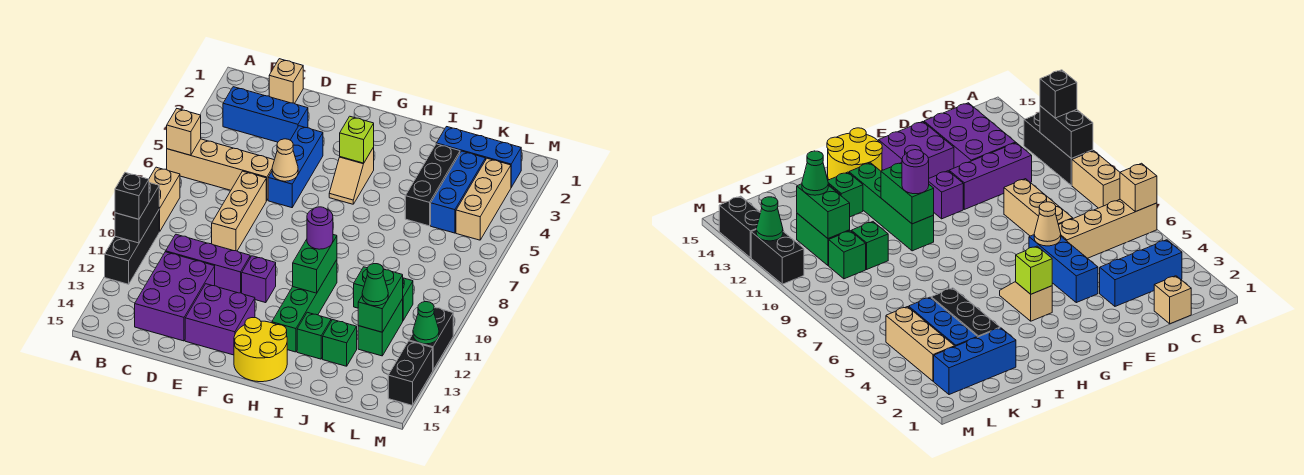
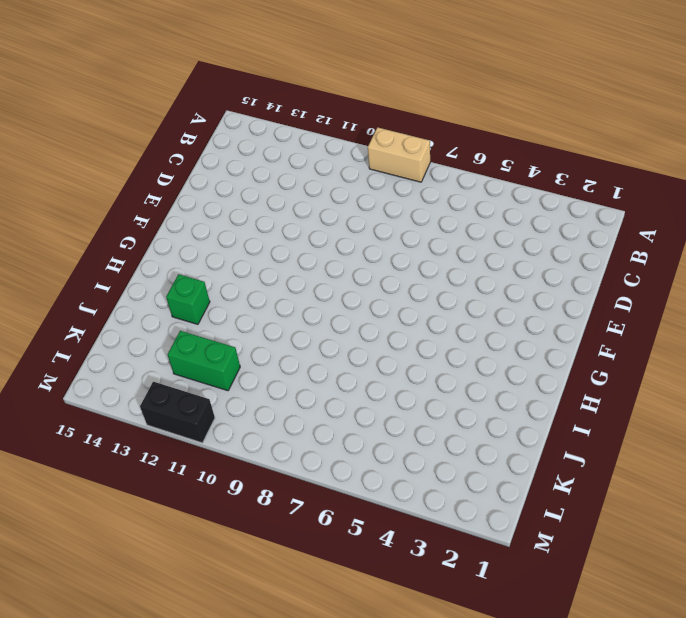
none -> tan 1x4 brick [167,139,274,200]
none -> black 1x3 brick [105,210,160,284]
none -> blue 1x3 brick [223,87,308,142]
none -> tan 1x1 brick [269,59,303,104]

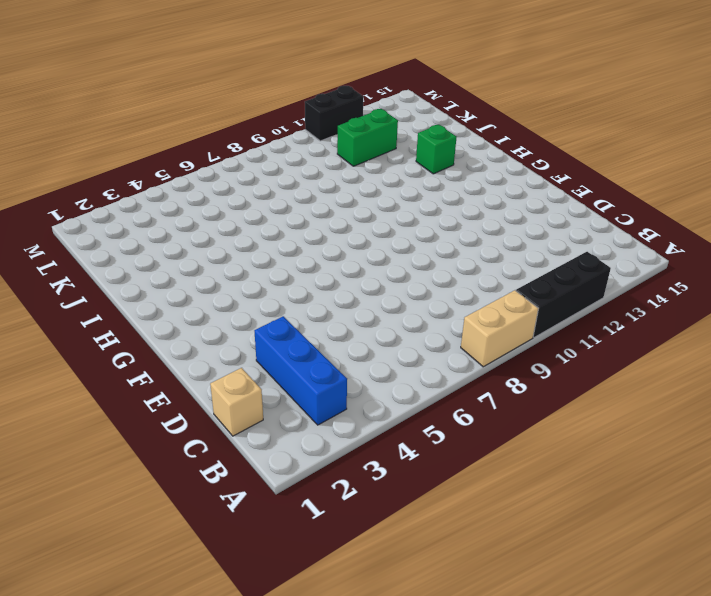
none -> tan 1x4 brick [167,139,274,200]
none -> purple 1x3 brick [166,234,250,293]
none -> purple 2x3 brick [135,252,215,341]
none -> tan 1x3 brick [212,171,266,251]

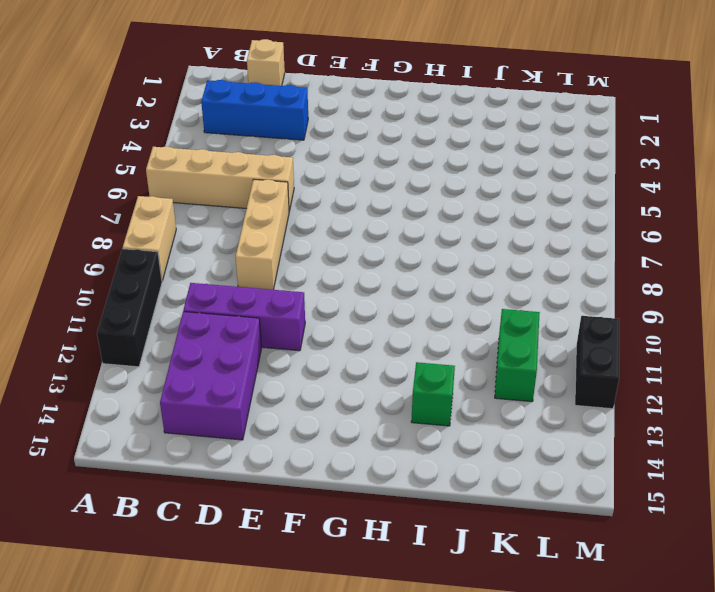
none -> blue 1x3 brick [268,126,323,208]
none -> purple 2x2 brick [185,284,255,355]
none -> purple 1x1 brick [242,256,276,303]
none -> tan 1x2 slope [329,147,374,204]

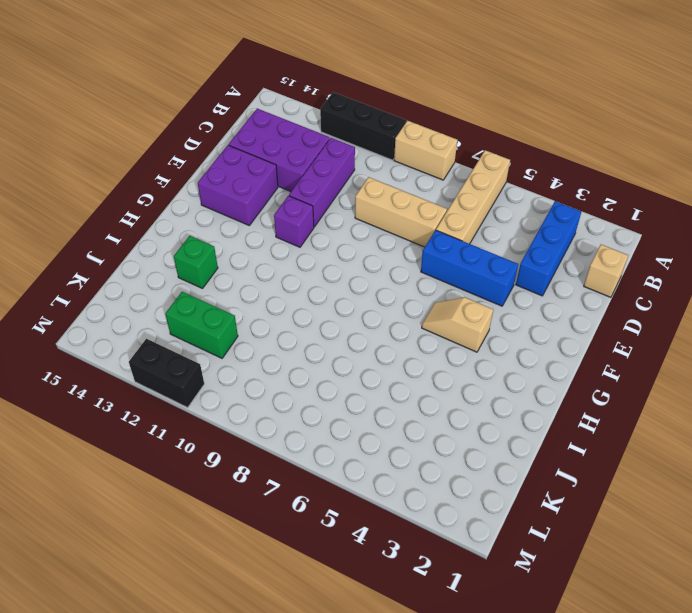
none -> yellow 2x2 round brick [234,318,287,382]
none -> green 1x4 brick [272,260,337,352]
none -> blue 1x3 brick [436,127,521,187]
none -> black 1x3 brick [405,144,460,226]

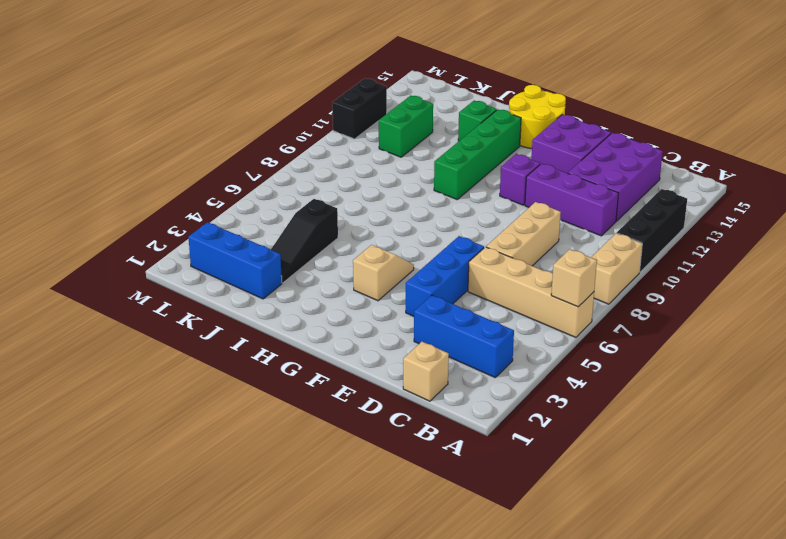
black 1x3 slope [271,199,338,283] -> black 1x3 brick [405,144,460,226]
none -> green 1x1 brick [354,267,367,308]
none -> green 1x1 brick [323,320,357,366]
none -> blue 1x3 brick [431,151,486,233]
none -> green 1x1 brick [403,278,413,320]

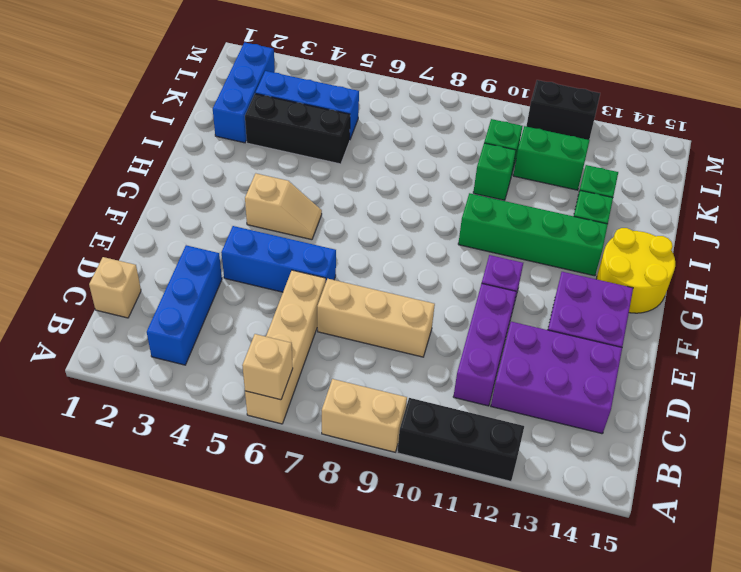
none -> tan 1x3 brick [456,158,511,240]
none -> black 1x2 brick [388,341,433,405]
none -> black 1x2 brick [115,183,160,243]
none -> tan 1x1 cone [272,139,298,181]

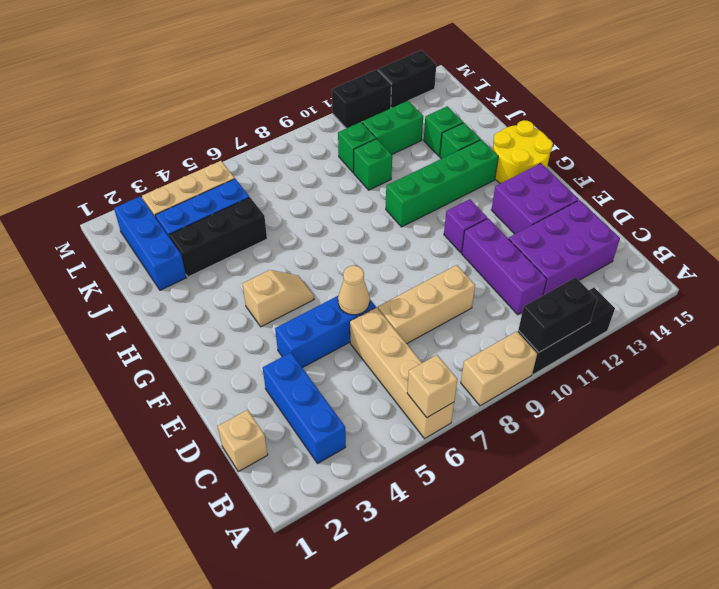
none -> lime 1x1 brick [340,116,374,163]
none -> green 1x2 brick [293,235,337,293]
none -> green 1x2 brick [358,269,403,332]
none -> green 1x1 cone [413,302,439,344]

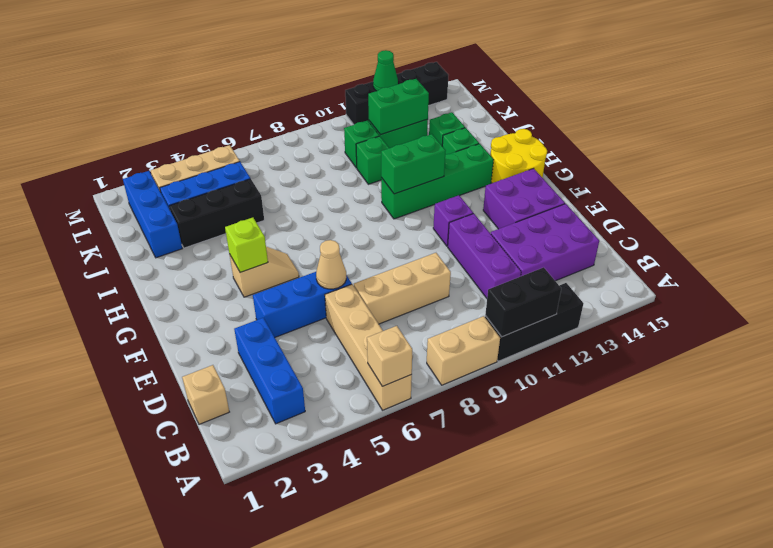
none -> black 1x1 brick [115,173,149,219]
none -> purple 1x1 round brick [307,207,333,249]
none -> green 1x1 cone [362,264,388,306]

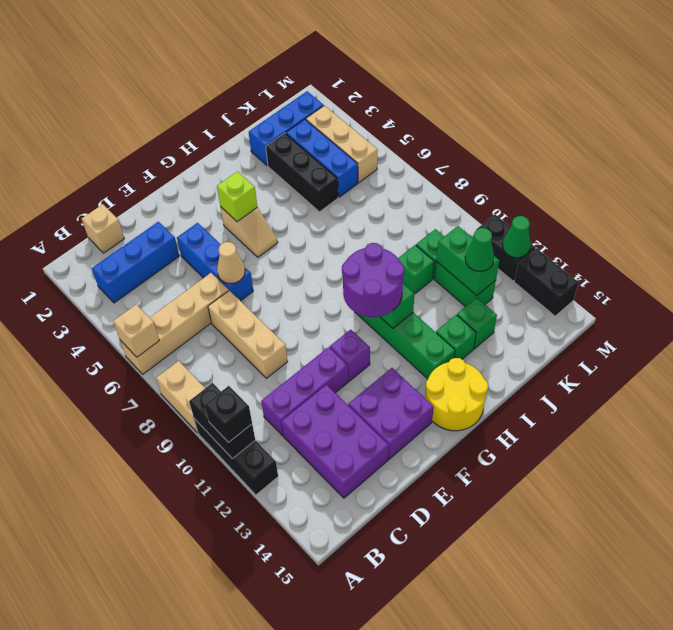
purple 2x2 round brick [342,243,404,317] -> purple 1x1 round brick [307,207,333,249]

